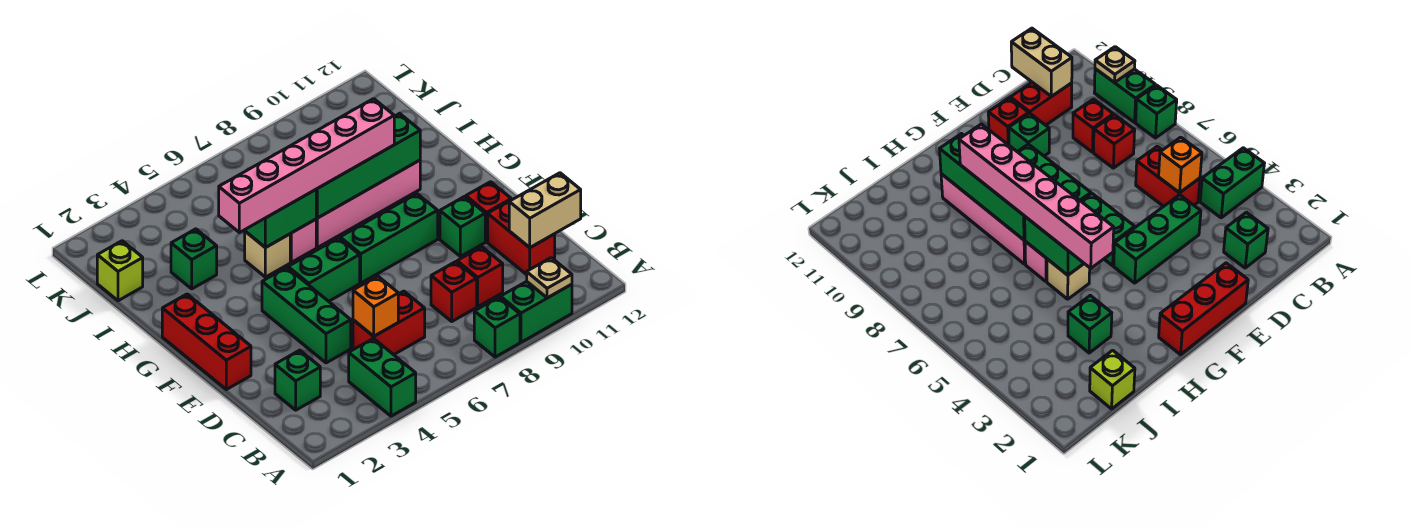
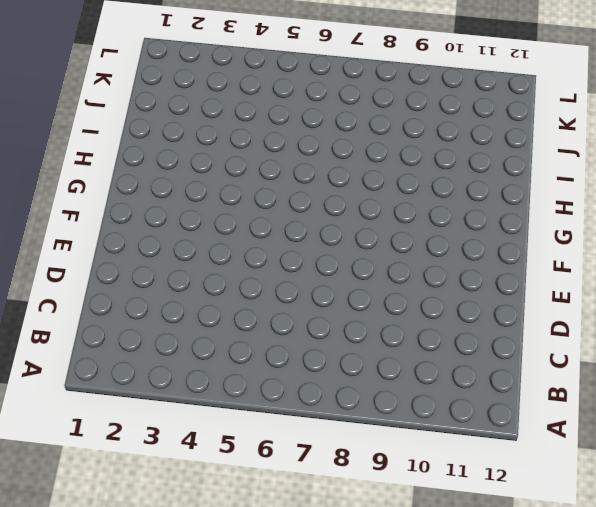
none -> green 1x2 brick [349,338,416,416]
none -> green 1x1 brick [474,297,520,357]
none -> green 1x2 brick [500,281,572,342]

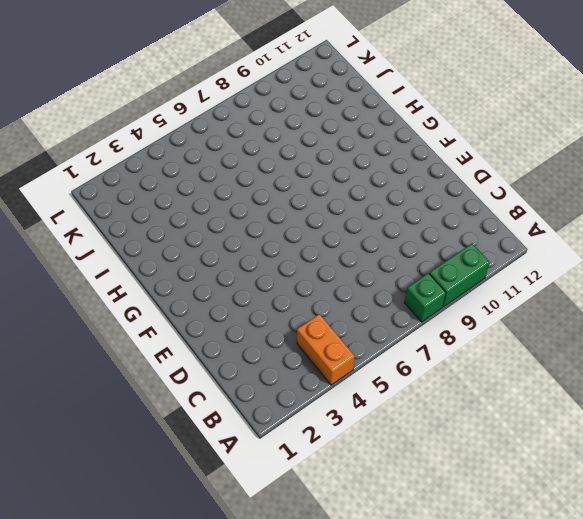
orange 1x2 brick [297,314,355,385] -> green 1x2 brick [349,338,416,416]
none -> green 1x1 brick [275,350,320,410]
none -> red 1x2 brick [353,291,425,355]
none -> red 1x1 brick [431,262,477,321]

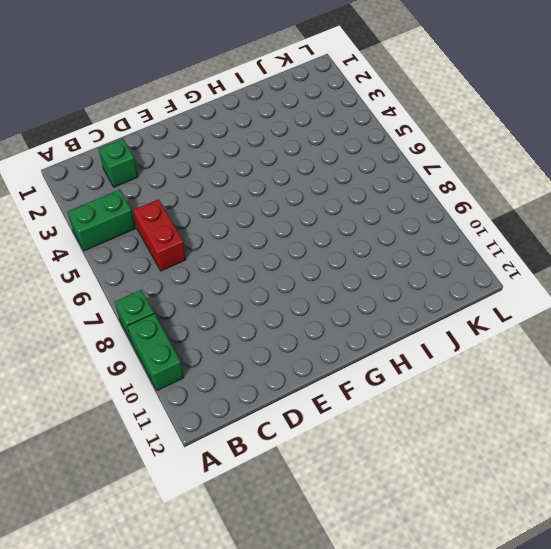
none -> red 1x1 brick [431,262,477,321]
none -> red 1x1 brick [457,247,503,307]
none -> red 1x2 brick [488,201,555,275]

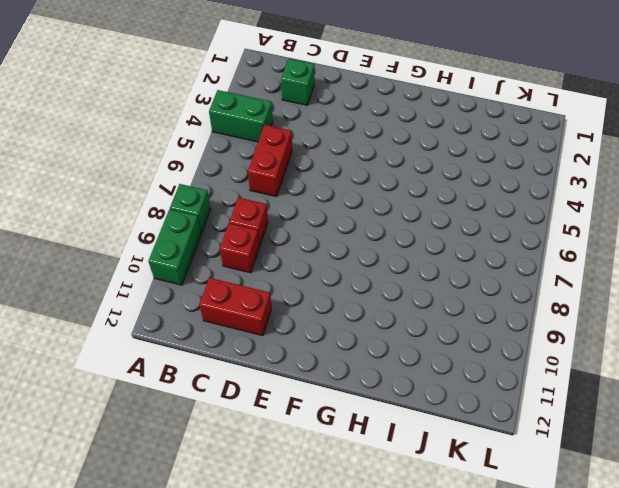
none -> green 1x3 brick [262,267,351,363]
none -> red 1x3 brick [162,294,251,389]
none -> green 1x1 brick [440,196,485,257]

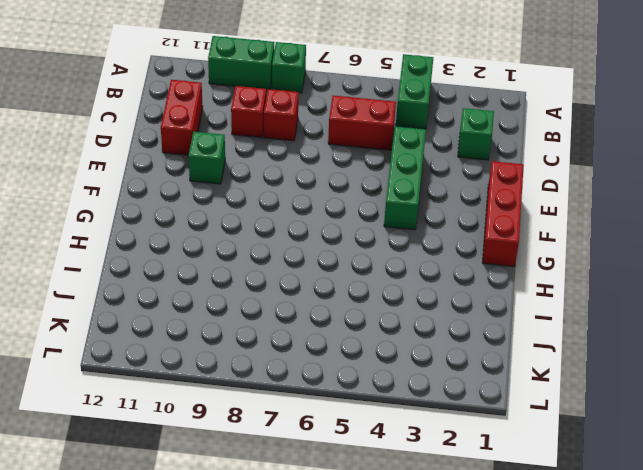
none -> red 1x1 brick [466,182,511,242]
none -> green 1x2 brick [288,238,360,301]
none -> green 1x3 brick [340,194,438,283]

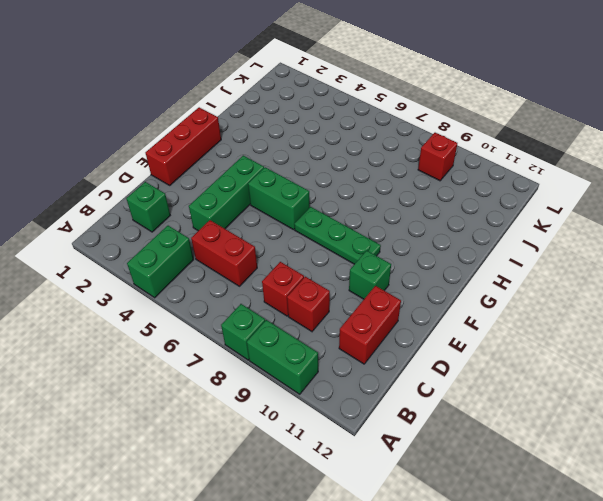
green 1x3 plate [294,207,381,264] -> green 1x3 brick [340,194,438,283]
red 1x1 brick [418,133,457,181] -> red 1x1 brick moved to [466,182,511,242]
none -> tan 1x1 brick [245,231,290,277]
none -> pink 1x1 brick [290,219,316,262]
none -> pink 1x4 brick [316,160,420,248]

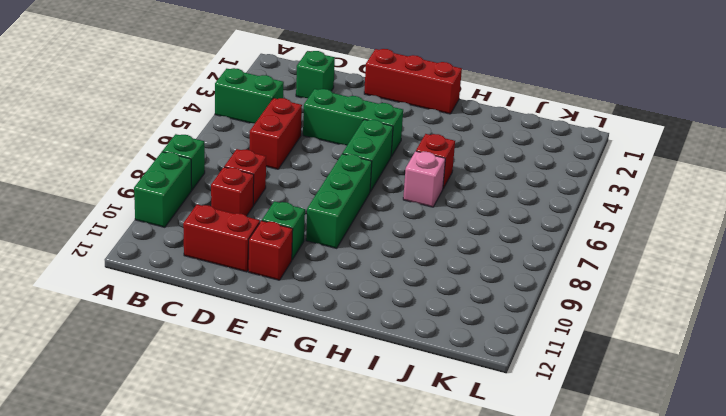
red 1x1 brick [416,134,455,188] -> tan 1x1 brick [245,231,290,277]
none -> pink 1x4 brick [316,160,420,248]
none -> green 1x1 brick [171,229,217,289]
none -> lime 1x1 brick [97,241,143,301]

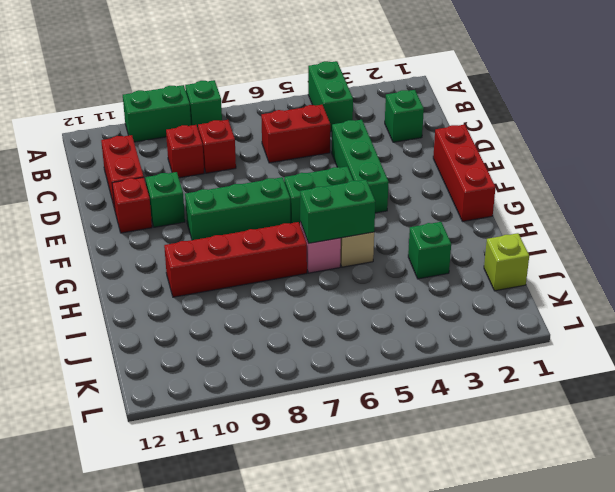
red 1x4 brick [164,222,307,297] -> pink 1x4 brick [316,160,420,248]
none -> tan 1x1 plate [527,258,572,298]
none -> orange 1x1 brick [353,276,398,336]
none -> tan 1x2 brick [509,173,581,248]

